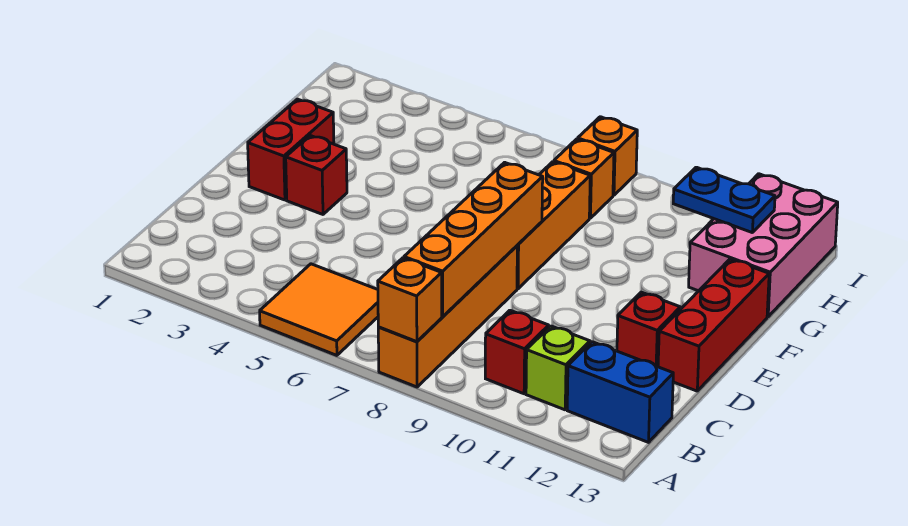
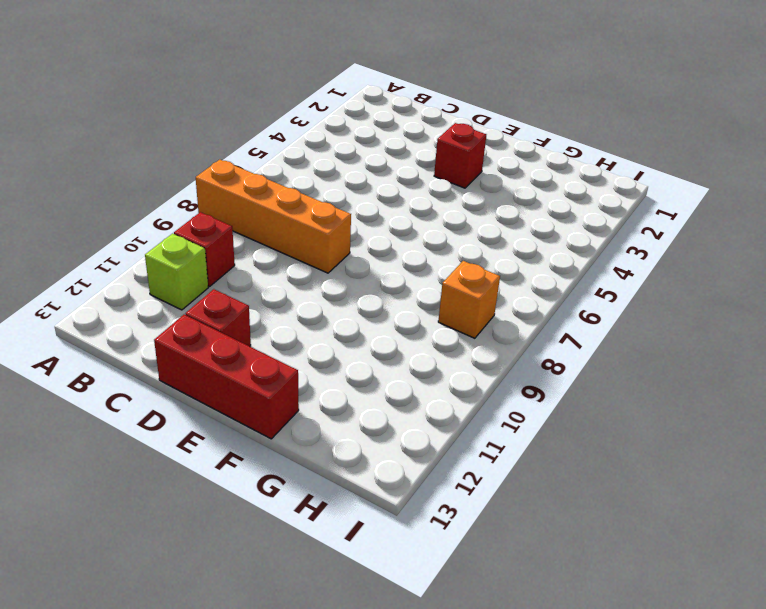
none -> orange 2x2 tile [260,264,378,355]
none -> blue 1x2 brick [567,342,673,442]
none -> red 1x2 brick [248,99,334,200]

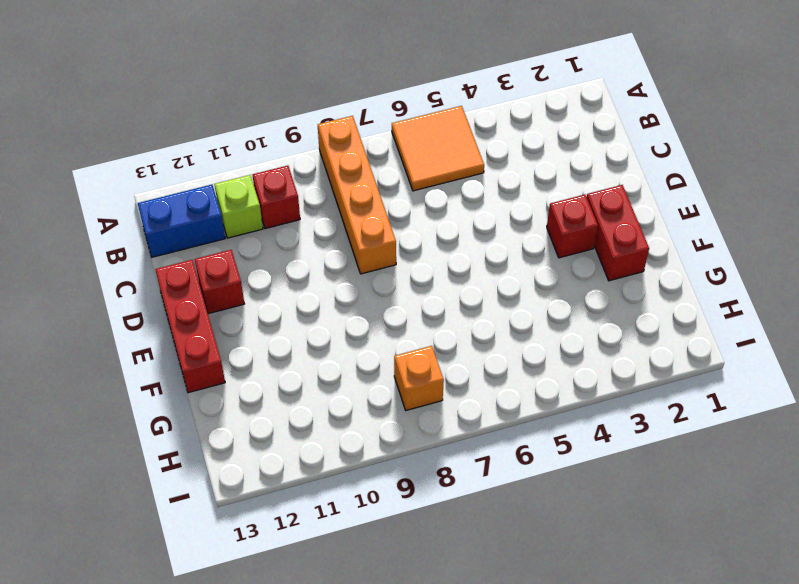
none -> orange 1x3 brick [517,162,590,289]
none -> pink 2x3 brick [689,174,838,317]
none -> orange 1x1 brick [578,117,637,195]

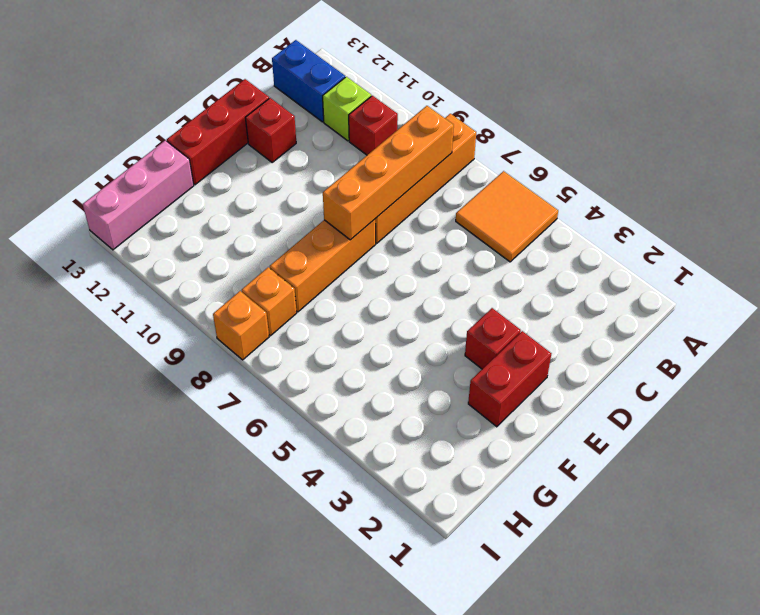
pink 1x3 brick [83,140,194,250] -> pink 2x3 brick [689,174,838,317]
none -> orange 1x1 brick [378,258,442,342]
none -> blue 1x2 plate [673,167,775,232]

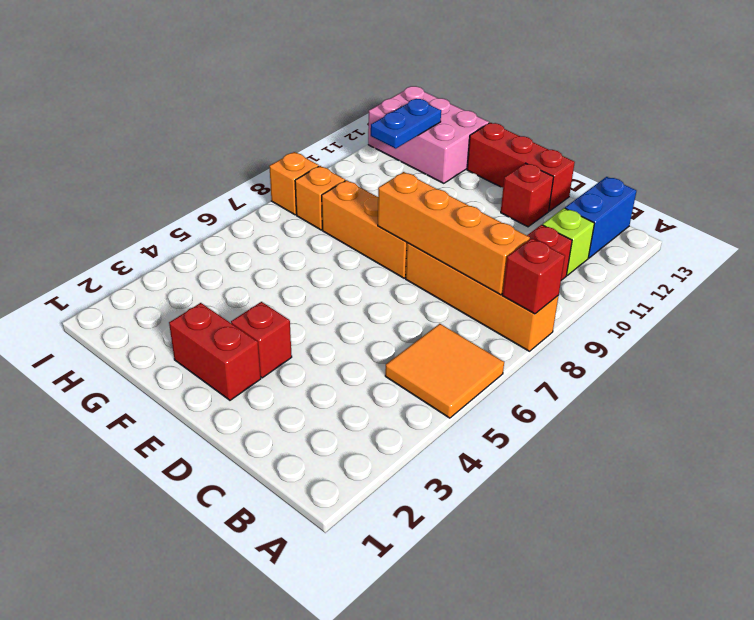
red 1x1 brick [502,238,565,314] -> orange 1x1 brick [378,258,442,342]

